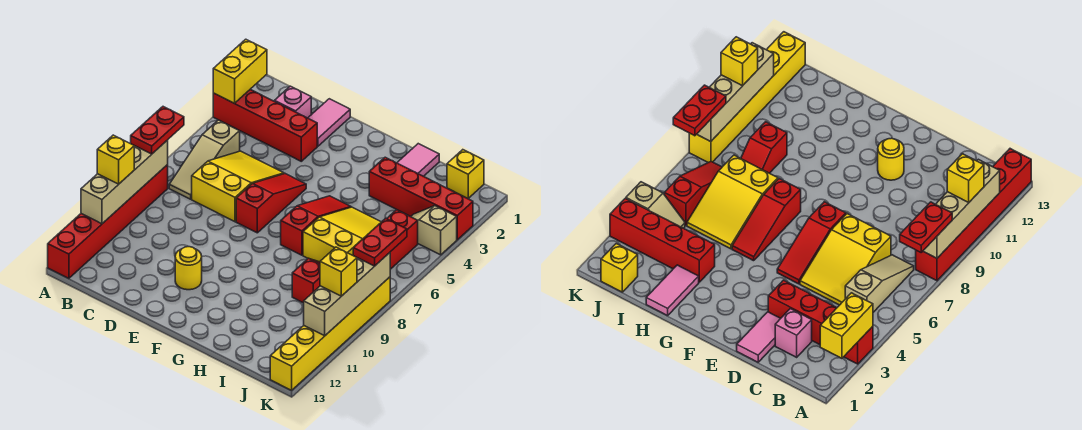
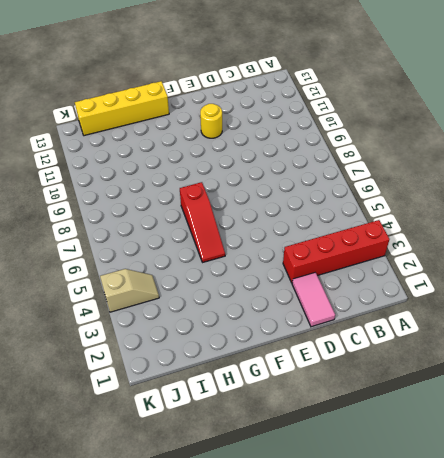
yellow 1x4 brick [75,81,169,136] -> none
none -> red 1x6 brick [48,165,168,278]
none -> tan 1x3 slope [169,120,240,199]
none -> pink 1x1 brick [275,86,311,118]

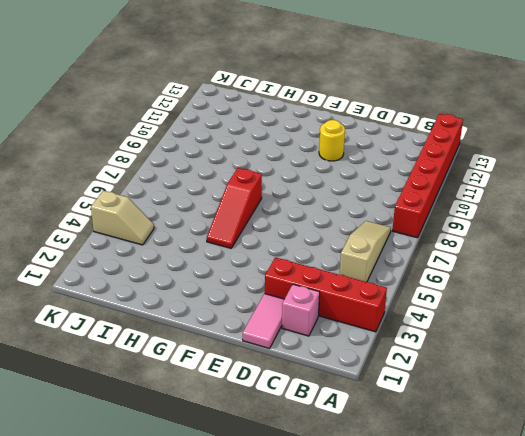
none -> yellow 2x3 slope [192,151,284,222]
none -> red 1x3 slope [236,174,306,233]
none -> pink 1x2 tile [397,144,439,176]

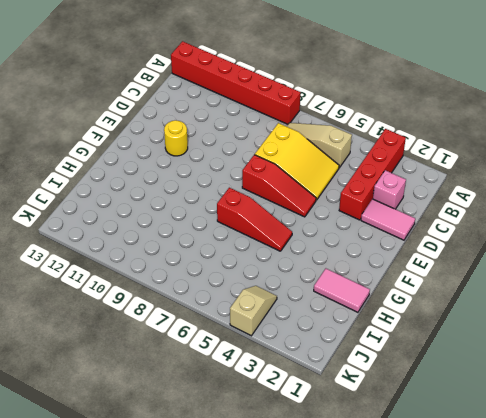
none -> red 1x4 brick [369,157,473,240]
none -> yellow 2x3 slope [303,207,381,262]
none -> red 1x2 slope [292,258,320,303]

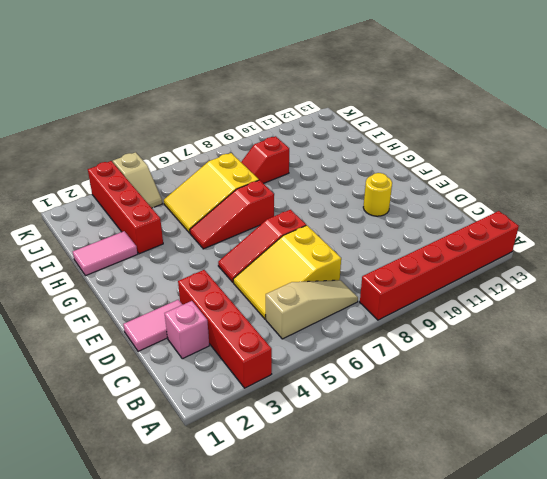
none -> yellow 1x1 brick [447,150,484,199]
none -> red 1x3 slope [387,210,418,269]
none -> yellow 1x6 brick [270,277,390,390]

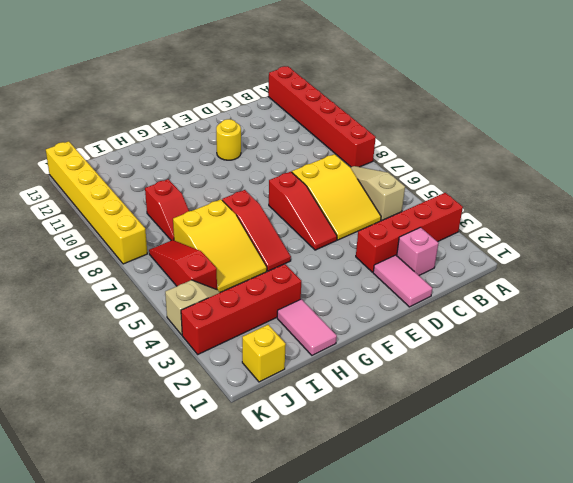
none -> yellow 1x2 brick [213,39,267,103]
none -> tan 1x4 brick [81,140,168,224]
none -> tan 1x4 brick [304,253,390,336]

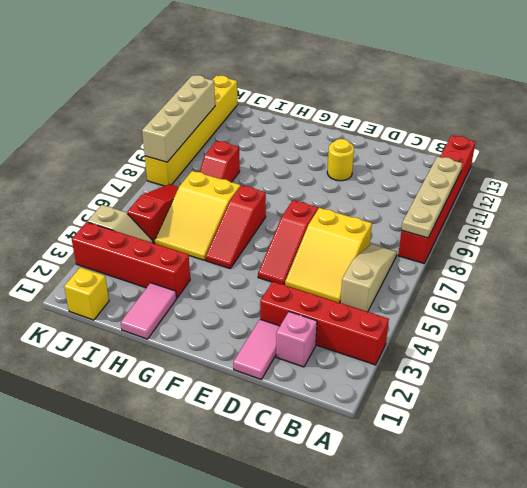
tan 1x4 plate [402,156,462,238] -> tan 1x4 brick [81,140,168,224]
none -> yellow 1x2 brick [213,39,267,103]
none -> red 1x2 plate [131,107,184,154]
none -> yellow 1x1 brick [97,135,134,184]

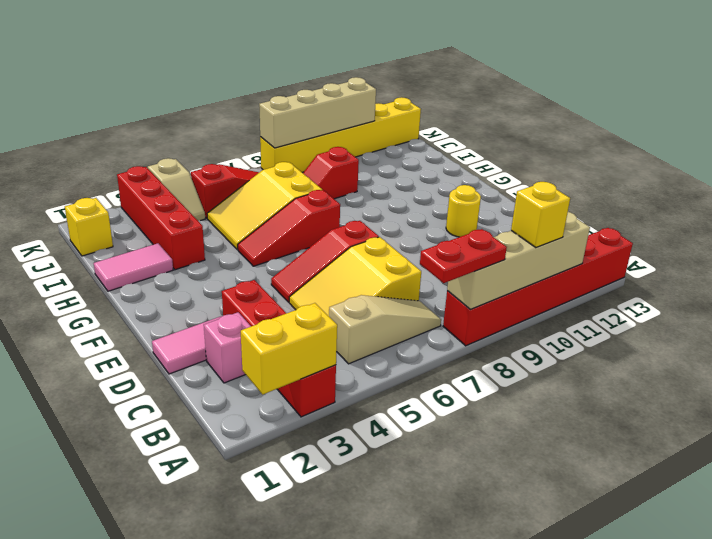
none -> red 1x2 plate [353,218,407,266]
none -> yellow 1x1 brick [320,247,357,296]

